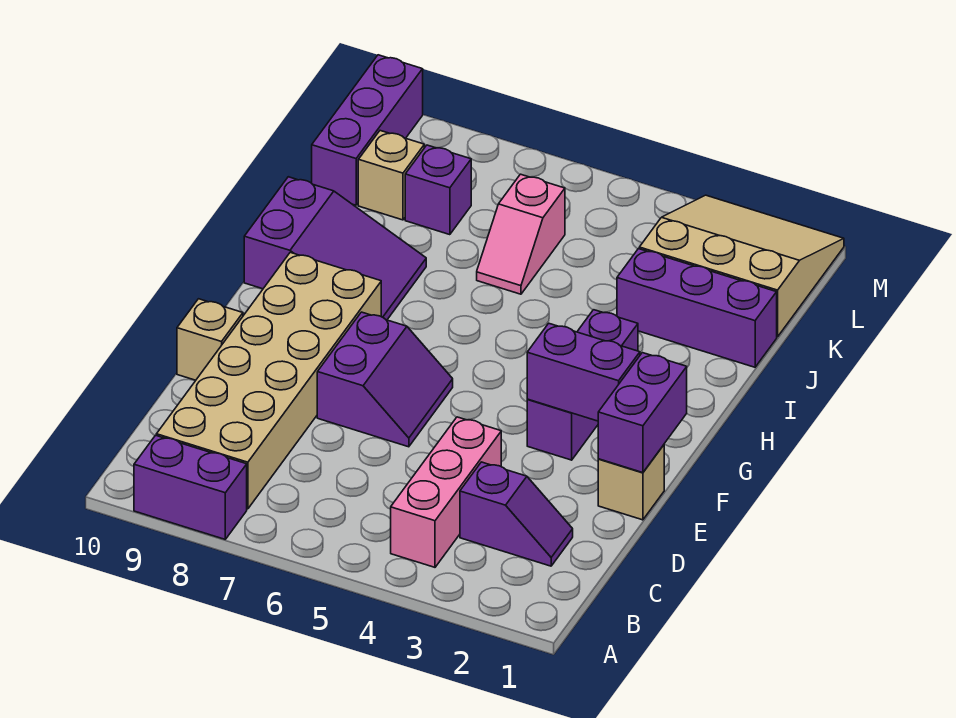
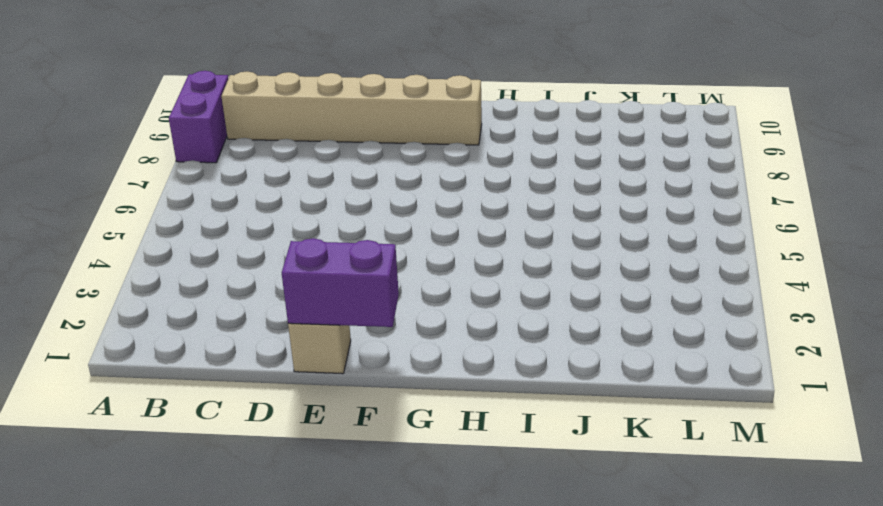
tan 1x6 brick [221,71,482,145] -> tan 2x6 brick [156,252,381,509]
none -> pink 1x3 brick [391,417,501,567]
none -> purple 1x2 slope [460,462,573,566]
none -> purple 2x2 slope [317,312,453,447]

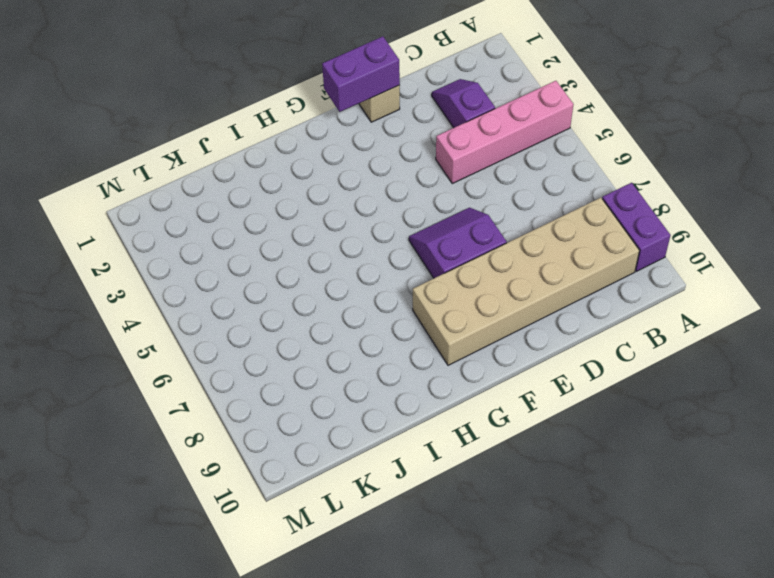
pink 1x4 brick [436,81,574,183] -> pink 1x3 brick [391,417,501,567]
none -> tan 1x1 brick [177,299,243,380]
none -> purple 1x3 brick [527,310,638,460]
none -> purple 2x3 slope [244,177,426,320]

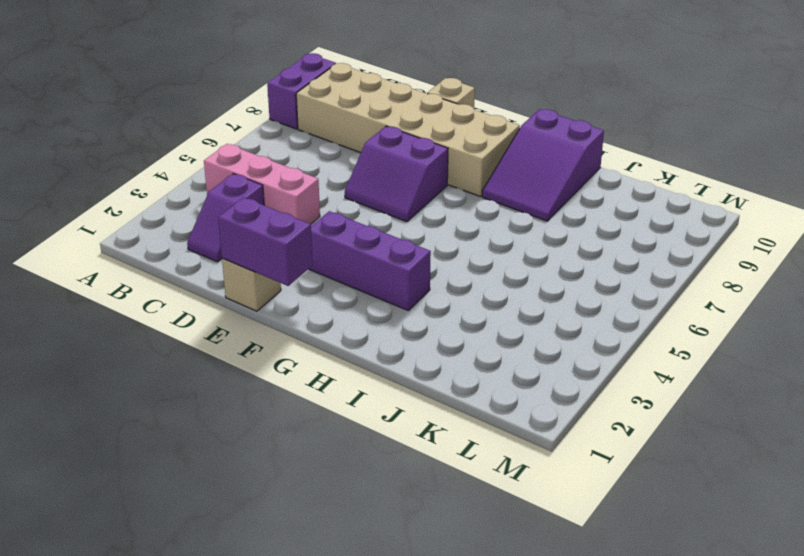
none -> purple 1x3 brick [617,249,777,367]
none -> pink 1x2 slope [477,174,565,294]
none -> tan 3x3 slope [639,195,844,337]

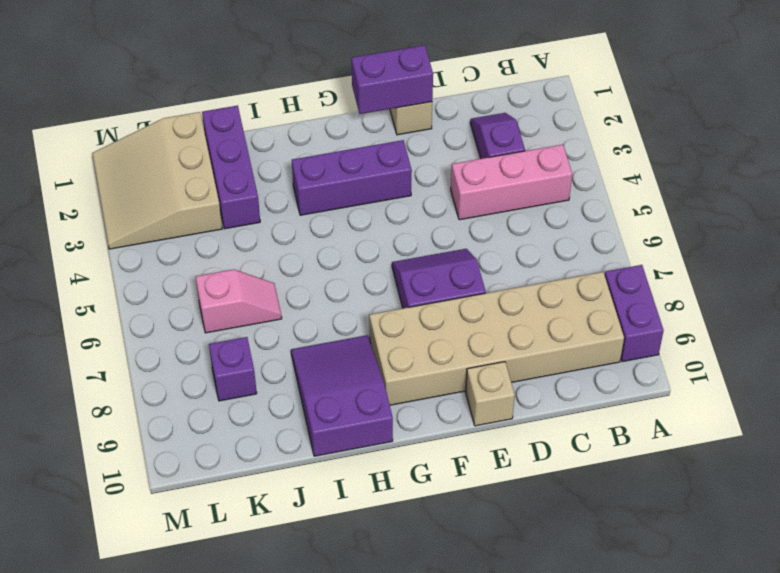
none -> tan 1x1 brick [358,131,424,220]
none -> purple 1x3 brick [312,55,423,205]
none -> purple 1x2 brick [527,323,640,421]

